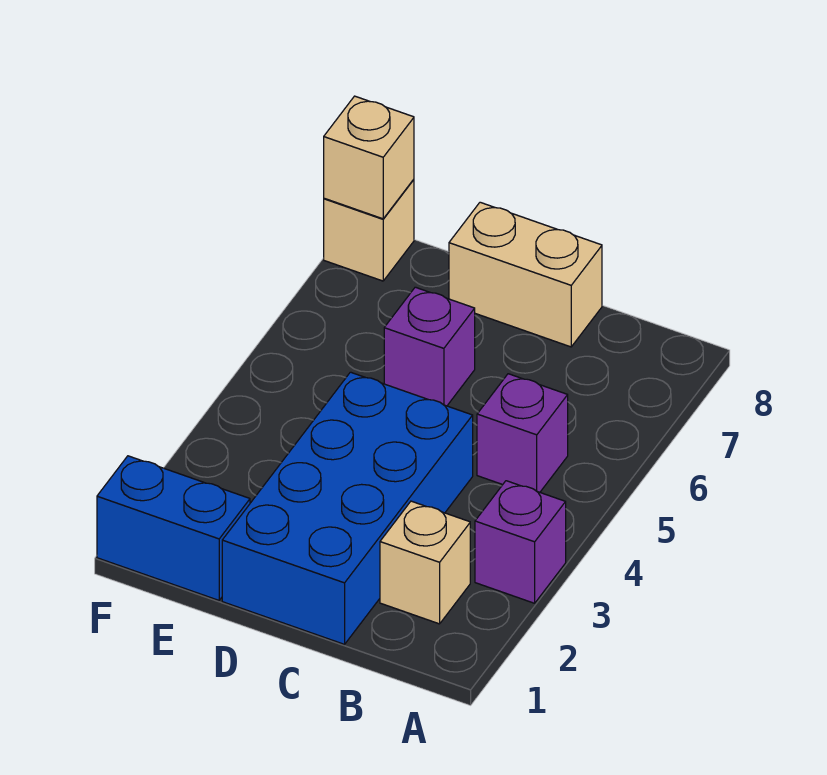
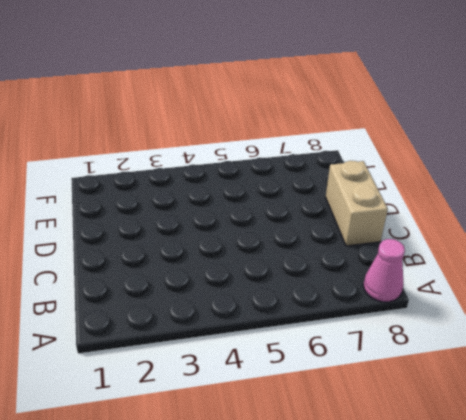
pink 1x1 cone [363,239,405,302] -> none
none -> purple 1x1 brick [475,481,566,603]
none -> tan 1x1 brick [380,501,470,624]

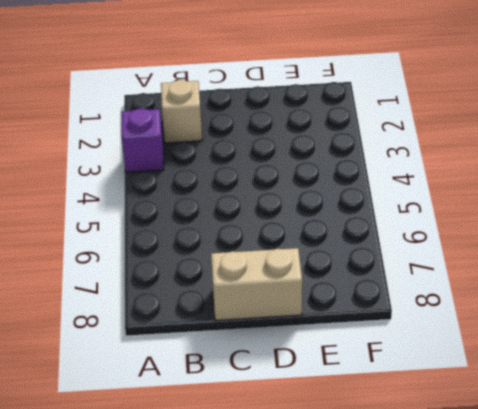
none -> purple 1x1 brick [477,374,568,492]
none -> blue 2x4 brick [222,372,473,644]

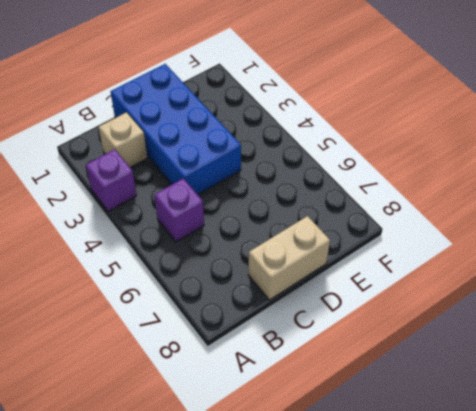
none -> purple 1x1 brick [384,287,475,406]
none -> blue 1x2 brick [97,456,250,600]

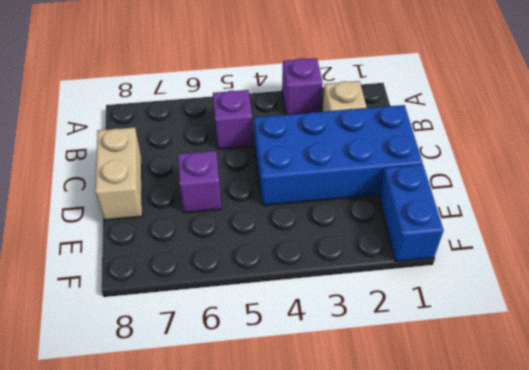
none -> tan 1x1 brick [324,179,414,281]
none -> tan 1x1 brick [324,96,414,219]

